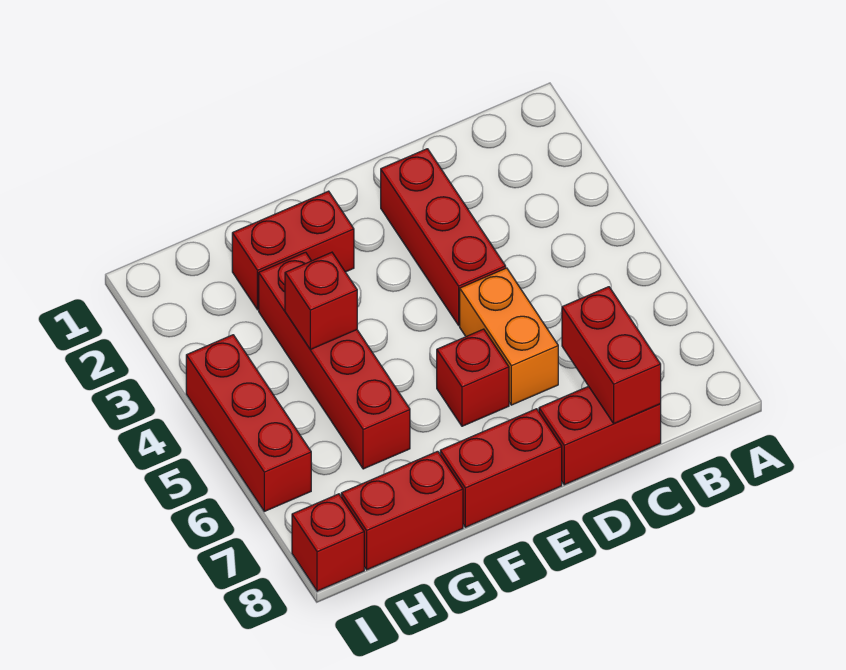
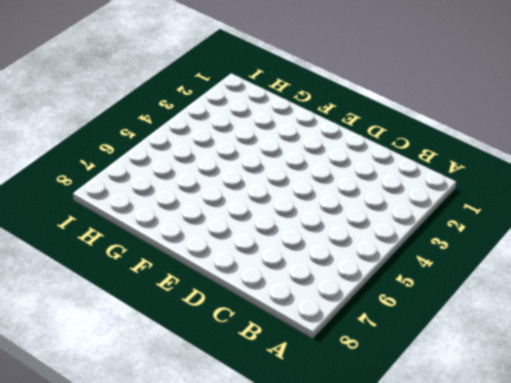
none -> red 1x2 brick [539,386,661,485]
none -> red 1x3 brick [381,149,506,325]
none -> orange 1x2 brick [460,268,558,405]

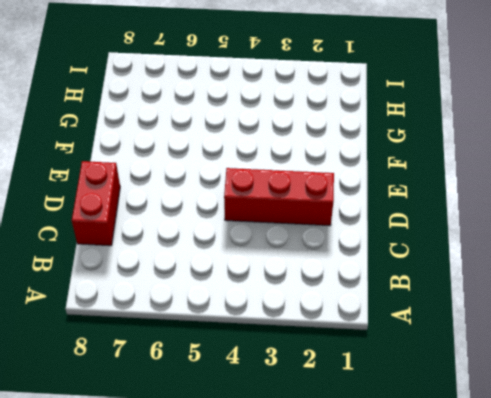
none -> orange 1x2 brick [460,268,558,405]
none -> red 1x1 brick [437,329,509,426]
none -> red 1x2 brick [440,409,562,527]

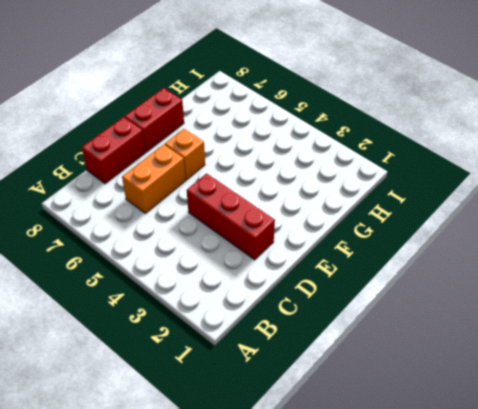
orange 1x2 brick [122,144,186,213] -> orange 1x2 brick turned to [460,268,558,405]
orange 1x1 brick [165,129,205,180] -> red 1x1 brick [437,329,509,426]
none -> red 1x2 brick [232,191,354,310]
none -> red 1x4 brick [259,252,410,469]
none -> red 1x2 brick [341,451,463,570]

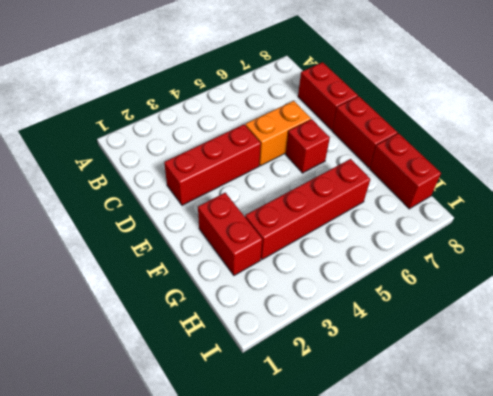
none -> red 1x3 brick [186,335,311,511]
none -> red 1x1 brick [292,494,364,591]
none -> red 1x2 brick [562,287,661,424]

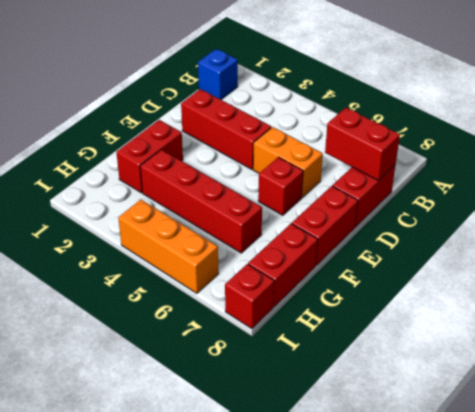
blue 1x1 brick [198,49,238,100] -> none
orange 1x3 brick [118,200,219,293] -> red 1x3 brick [186,335,311,511]
none -> red 1x1 brick [285,252,357,349]

